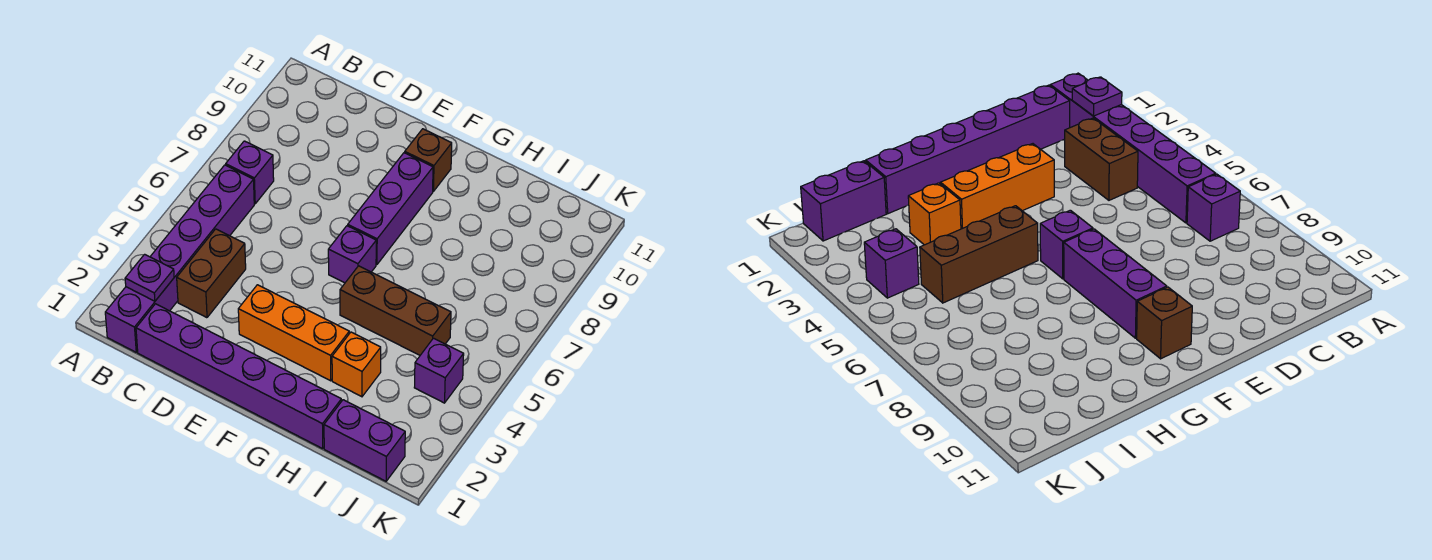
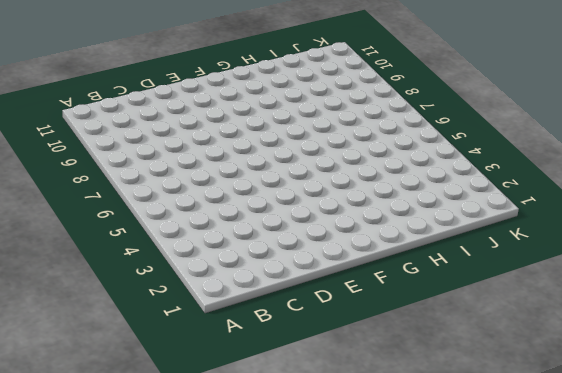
none -> purple 1x6 brick [105,165,254,352]
none -> purple 1x1 brick [226,141,274,204]
none -> purple 1x6 brick [136,304,341,449]

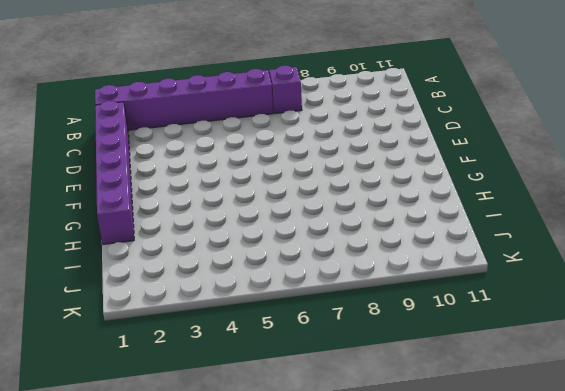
none -> brown 1x2 brick [177,229,246,318]
none -> orange 1x3 brick [238,285,349,381]
none -> purple 1x1 brick [328,226,376,283]

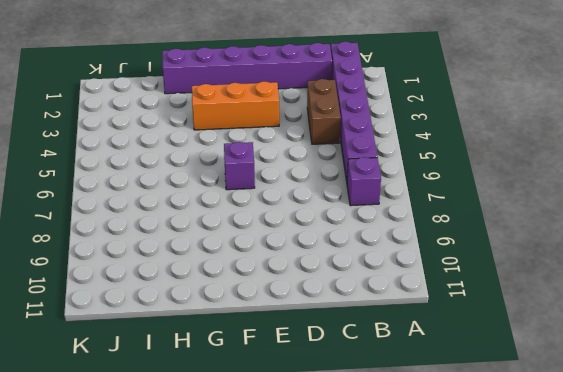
none -> purple 1x3 brick [348,153,433,265]
none -> brown 1x1 brick [405,129,452,191]
none -> brown 1x3 brick [340,266,451,355]

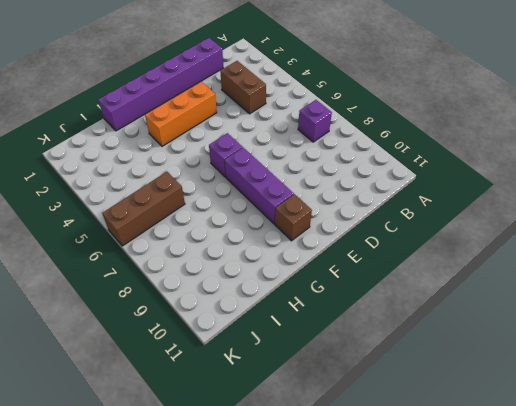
brown 1x3 brick [102,172,185,246] -> brown 1x3 brick moved to [340,266,451,355]
none -> purple 1x6 brick [105,165,254,352]
none -> orange 1x1 brick [332,332,381,397]
none -> purple 1x2 brick [324,400,405,481]

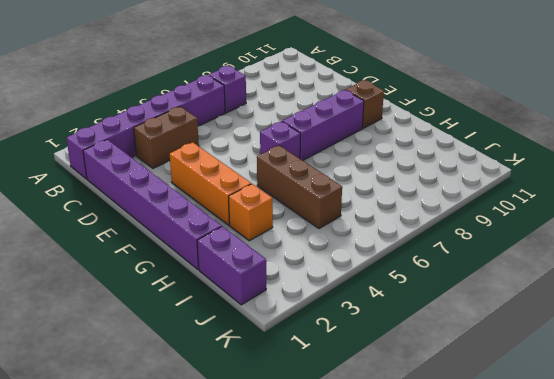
none -> purple 1x1 brick [414,338,464,403]
none -> purple 1x1 plate [125,254,174,301]

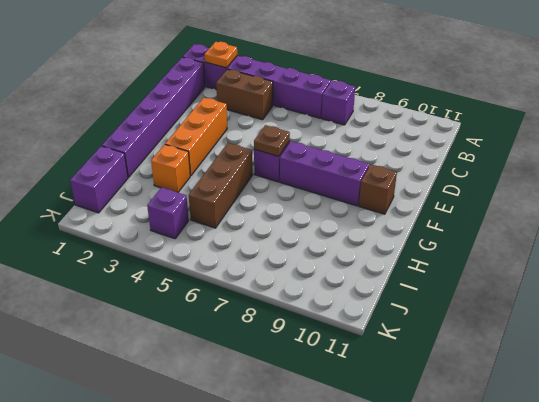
orange 1x1 plate [205,42,237,68] -> purple 1x1 plate [125,254,174,301]
brown 1x1 plate [254,125,290,156] -> none

